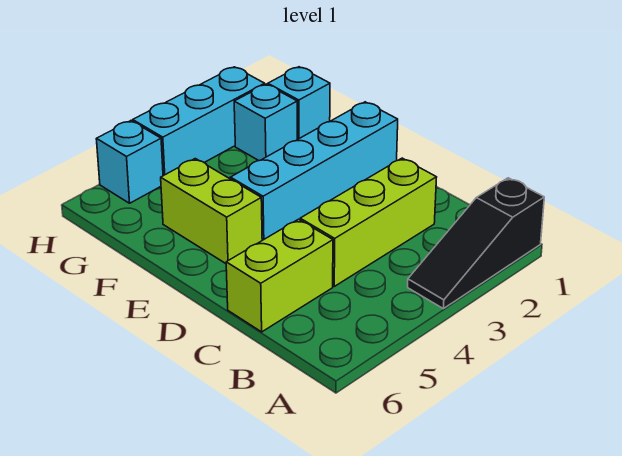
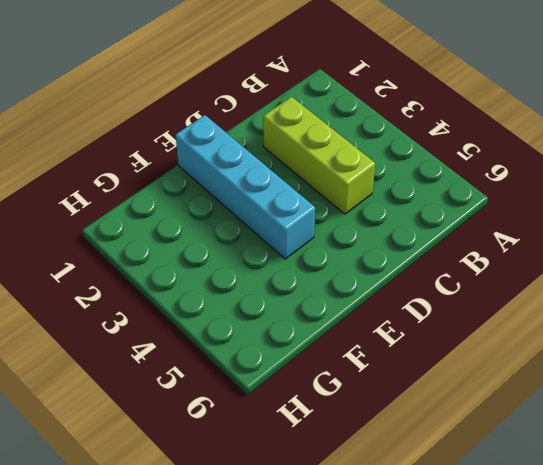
none -> black 1x3 slope [408,178,544,309]
none -> lime 1x2 brick [226,219,333,332]

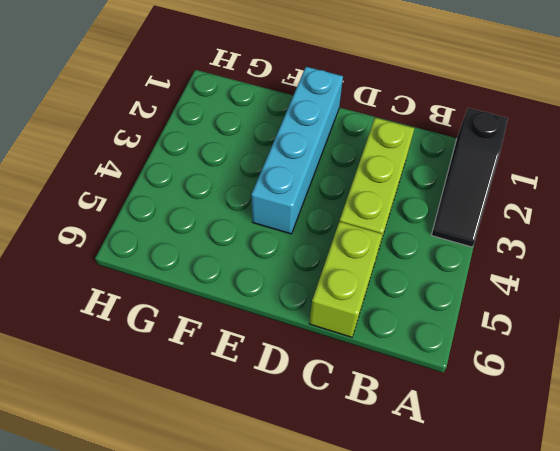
none -> lime 1x2 brick [161,159,262,263]
none -> cyan 1x1 brick [268,67,330,139]

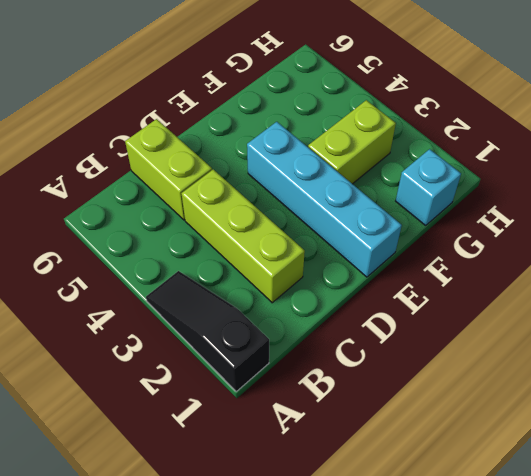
lime 1x2 brick [308,100,396,184] -> lime 1x2 brick moved to [161,159,262,263]
none -> cyan 1x1 brick [234,84,297,161]
none -> cyan 1x3 brick [133,67,265,176]

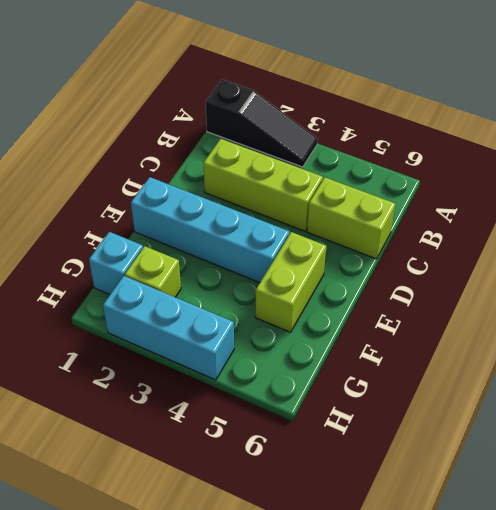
lime 1x1 brick [125,246,181,297] -> cyan 1x1 brick [234,84,297,161]
none -> cyan 1x1 brick [96,121,163,203]

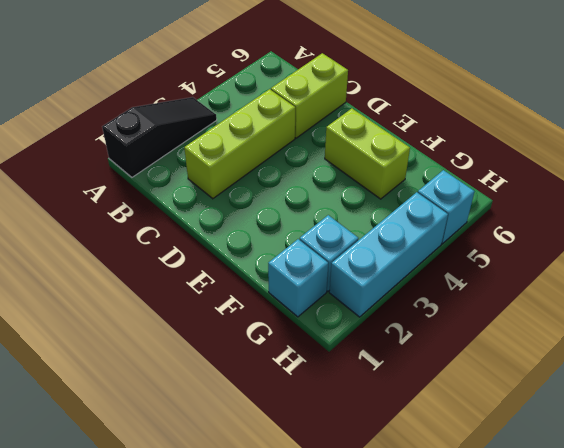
none -> cyan 1x4 brick [230,102,398,240]

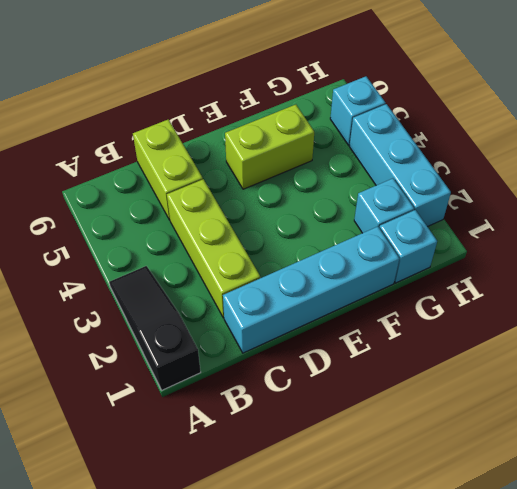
cyan 1x4 brick [223,227,399,353] -> cyan 1x4 brick turned to [230,102,398,240]

